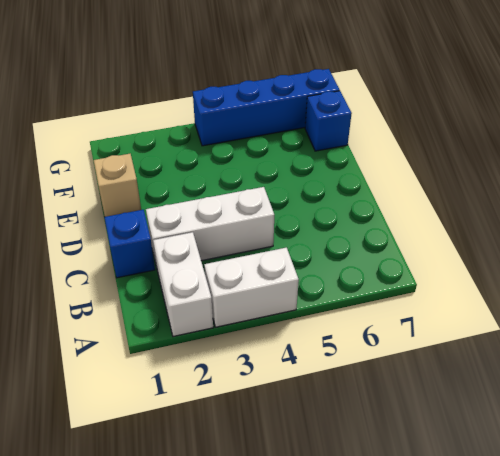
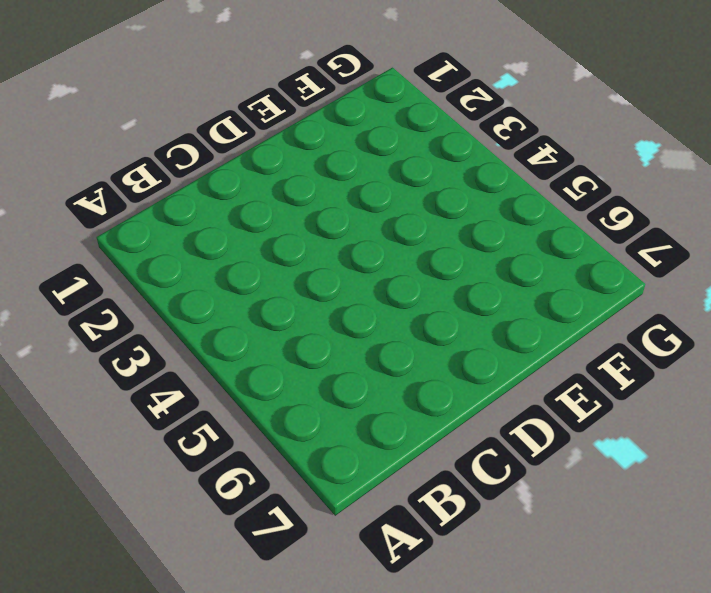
none -> white 1x2 brick [153,232,213,336]
none -> white 1x2 brick [204,248,299,327]

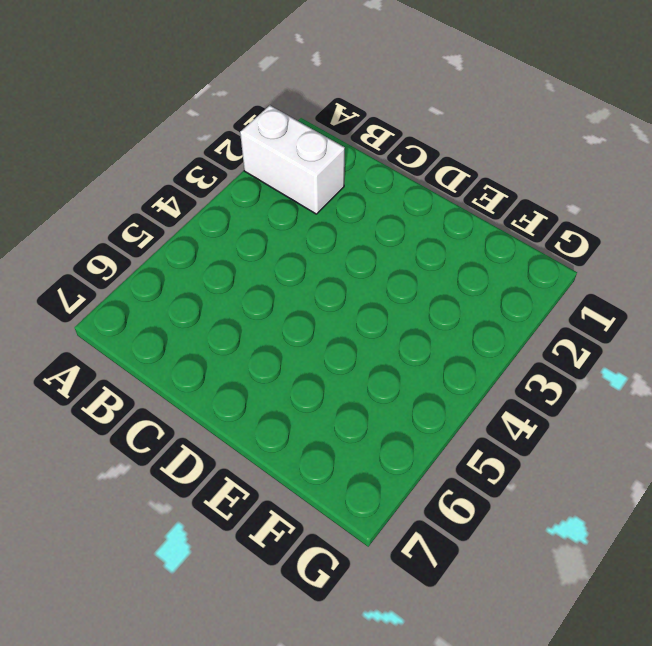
none -> white 1x2 brick [204,248,299,327]
none -> blue 1x1 brick [104,210,155,278]

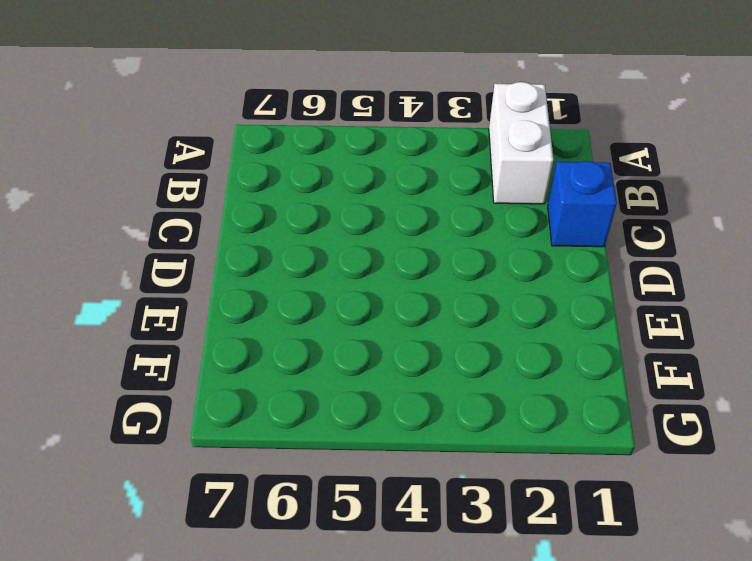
none -> white 1x2 brick [204,248,299,327]
none -> white 1x3 brick [146,187,274,267]

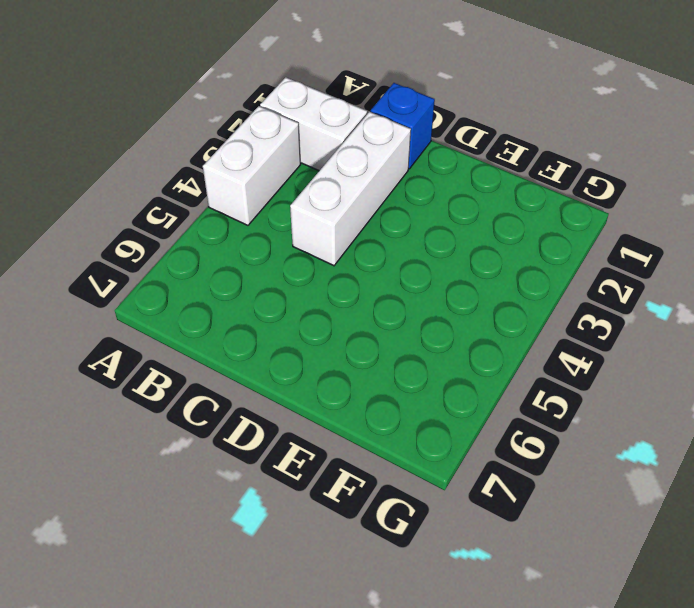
none -> tan 1x1 brick [94,154,141,217]
none -> blue 1x1 brick [305,91,352,151]

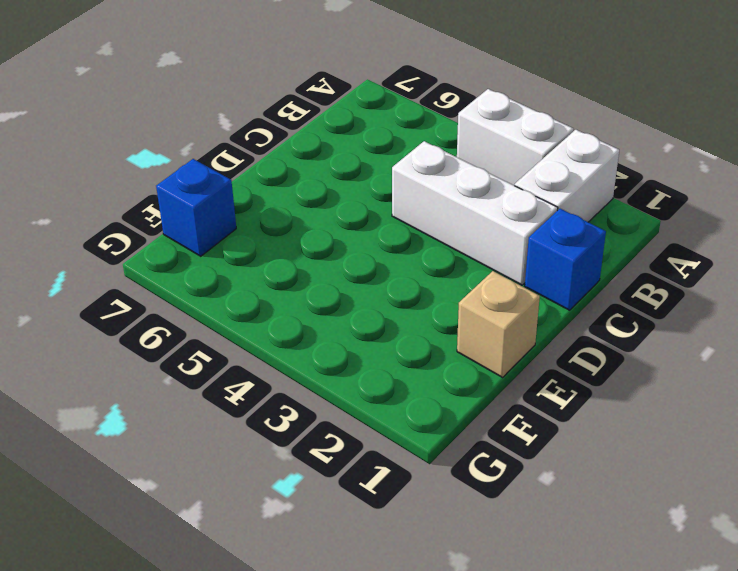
none -> blue 1x4 brick [193,69,340,146]

